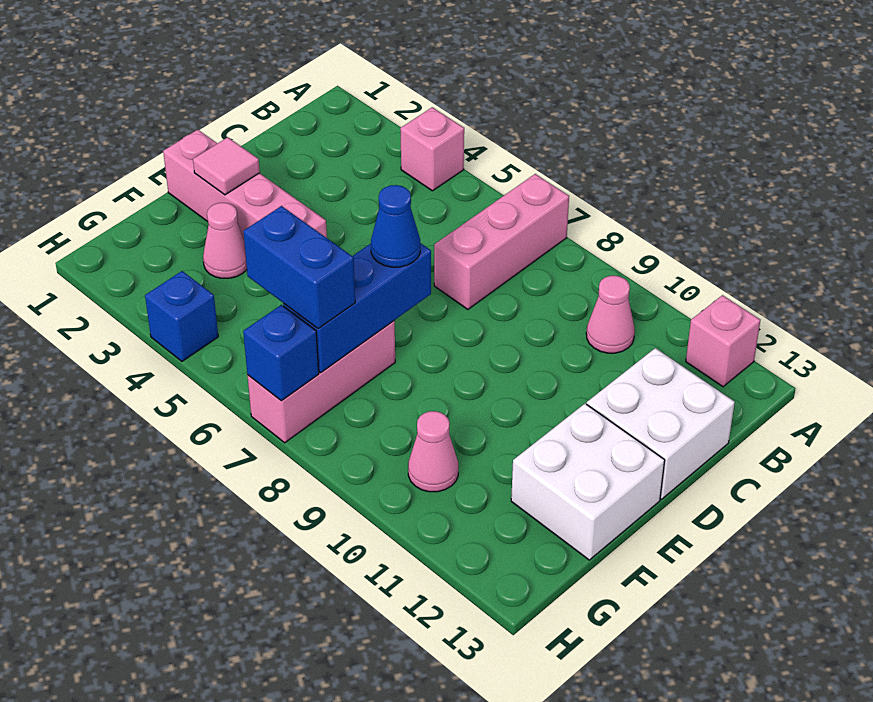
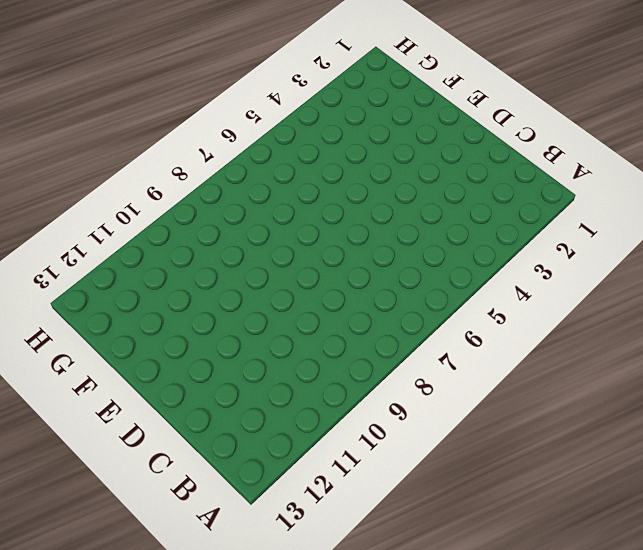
none -> pink 1x1 brick [400,107,464,191]
none -> pink 1x3 brick [434,174,569,309]
none -> pink 1x1 brick [686,295,760,387]

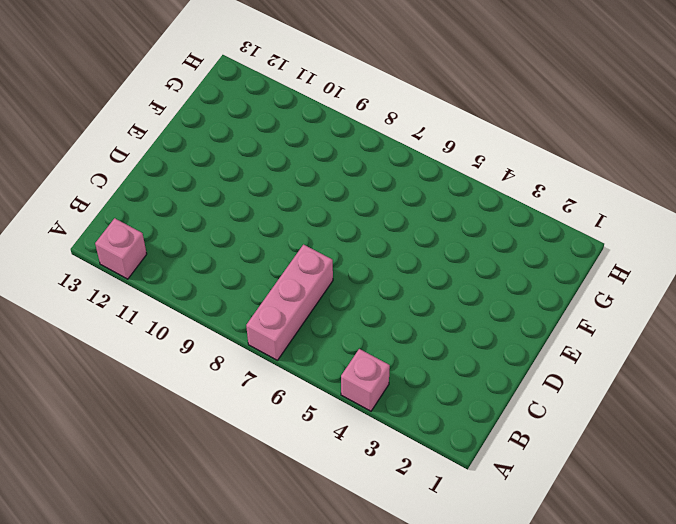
none -> pink 1x1 cone [586,276,635,353]
none -> white 2x2 brick [587,348,735,499]
none -> pink 1x4 brick [163,130,327,238]

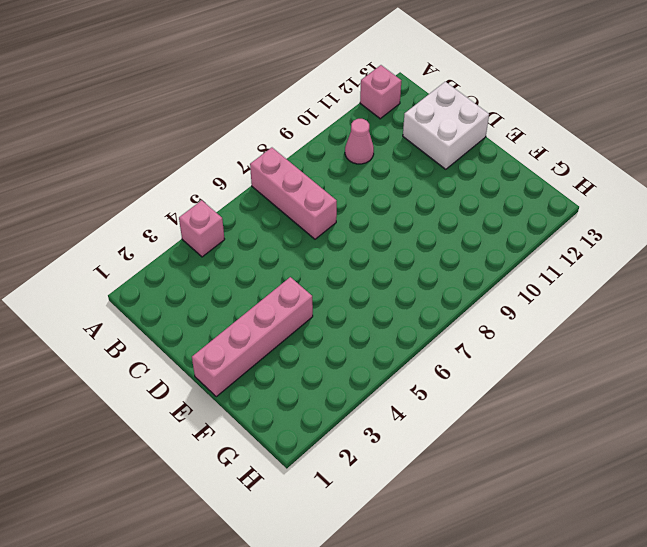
none -> white 2x2 brick [511,404,665,560]
none -> pink 1x1 cone [203,203,247,278]
none -> pink 1x3 brick [247,321,395,443]

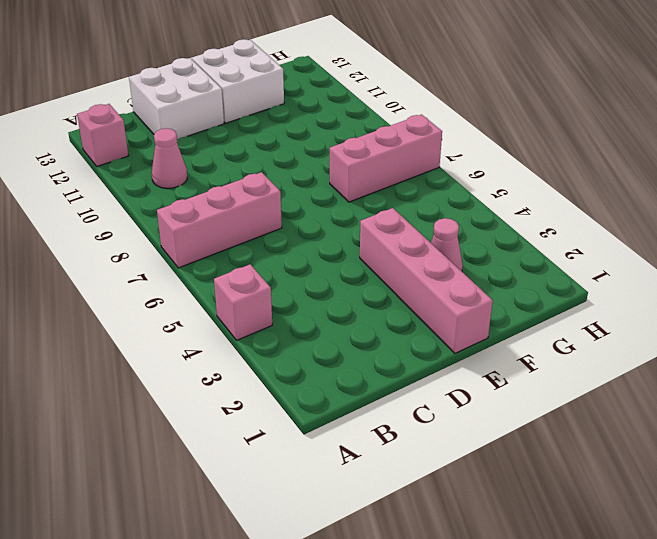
none -> pink 1x1 cone [408,411,458,492]
none -> blue 1x1 brick [145,271,218,361]
none -> pink 1x1 tile [193,137,260,195]

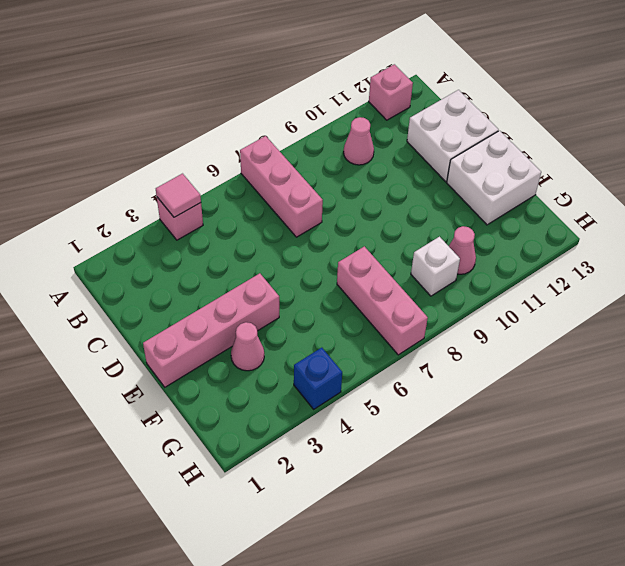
pink 1x1 tile [156,174,201,217] -> pink 1x1 tile moved to [193,137,260,195]
white 1x1 brick [411,237,460,296] -> none
none -> blue 1x3 brick [283,243,431,373]
none -> blue 1x1 brick [243,305,319,401]
none -> blue 1x1 cone [371,185,420,267]

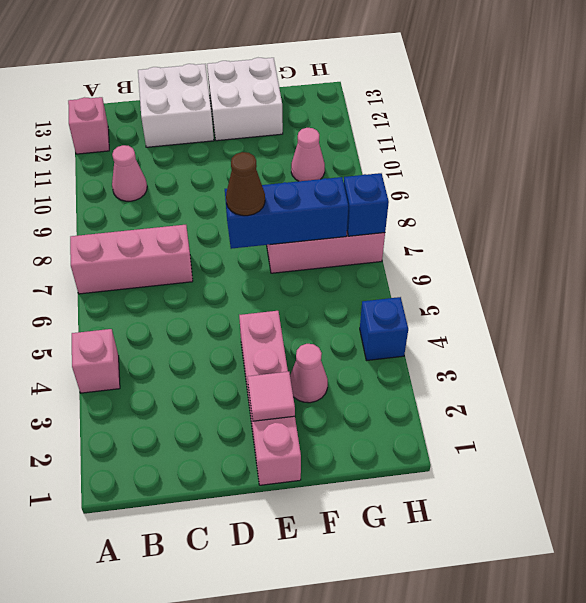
brown 1x1 cone [226,152,265,216] -> blue 1x1 cone [371,185,420,267]
none -> blue 1x2 brick [243,206,355,329]

